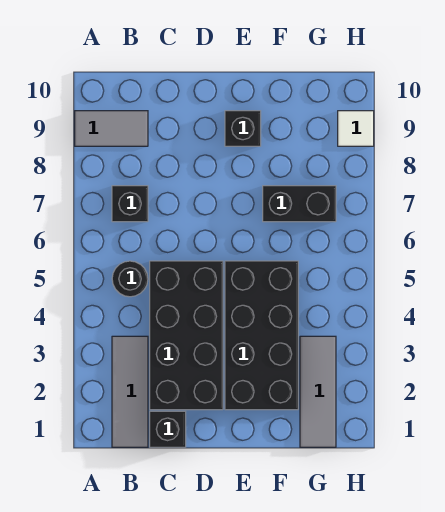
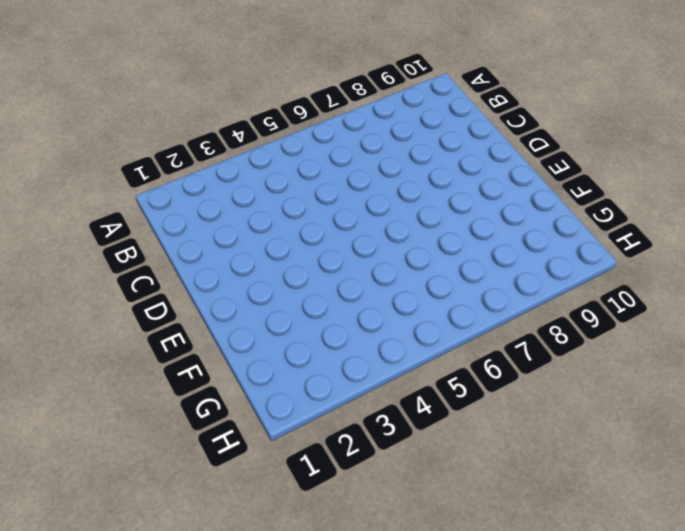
none -> grey 1x2 tile [75,111,148,146]
none -> grey 1x3 tile [112,336,148,447]

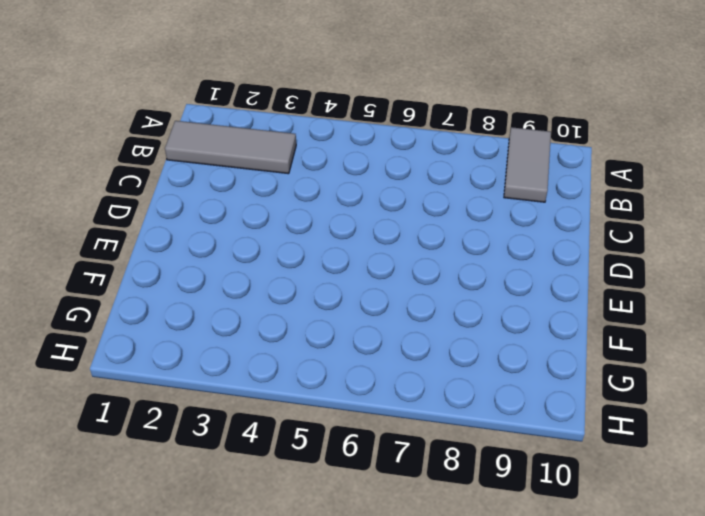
none -> black 1x1 round brick [112,261,148,297]
none -> black 1x1 brick [112,186,148,222]

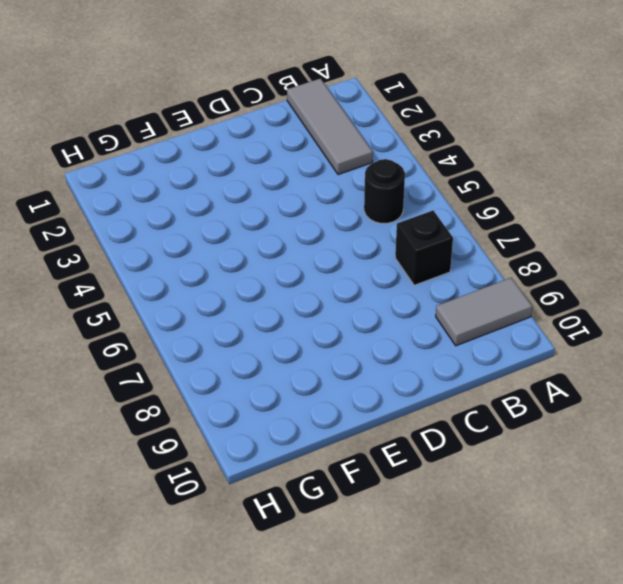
none -> black 1x1 brick [150,411,186,447]
none -> black 2x4 brick [150,261,223,410]

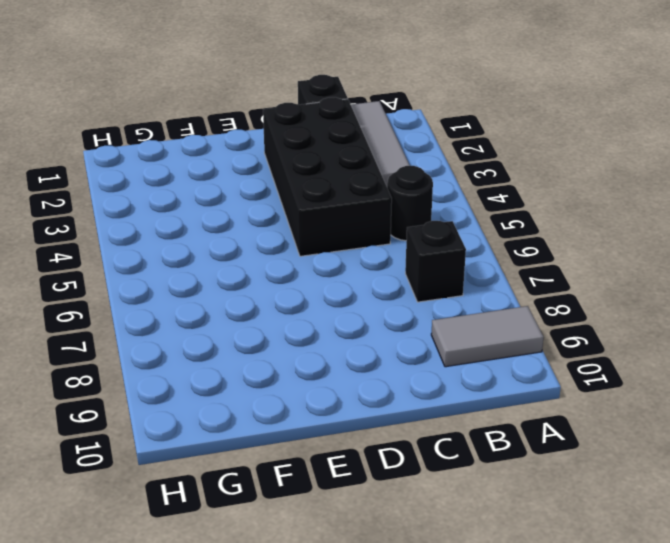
none -> black 2x4 brick [225,261,298,410]
none -> black 1x1 brick [225,111,261,146]

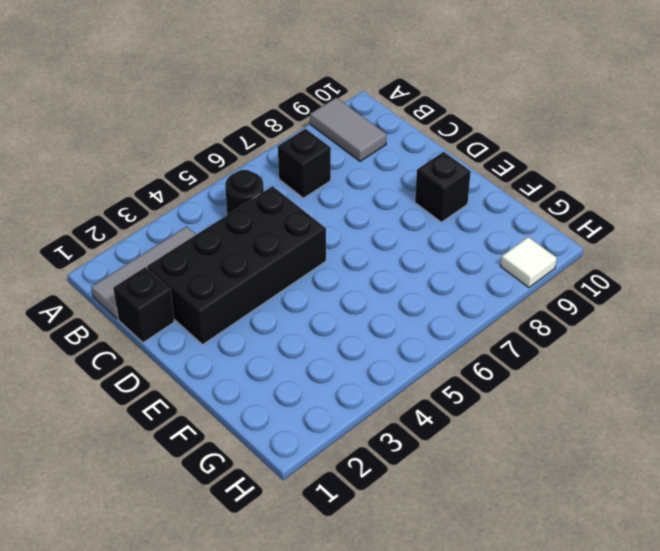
none -> black 2x4 brick [225,261,298,410]
none -> black 1x2 brick [263,186,336,222]

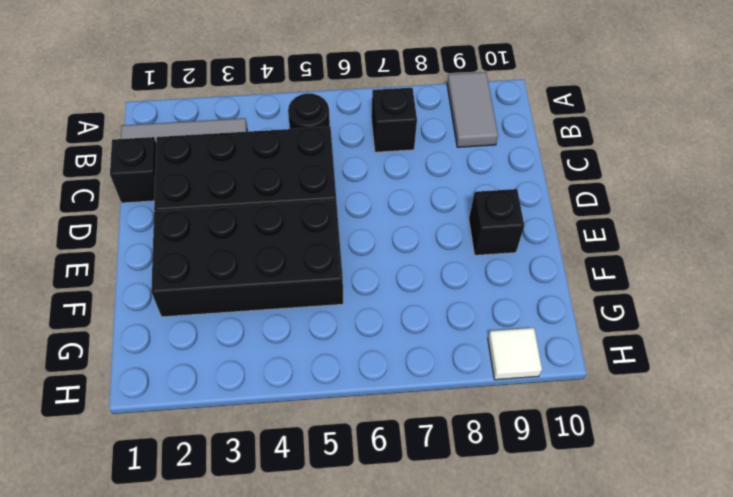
none -> black 1x2 brick [263,186,336,222]
none -> grey 1x3 tile [300,336,336,447]

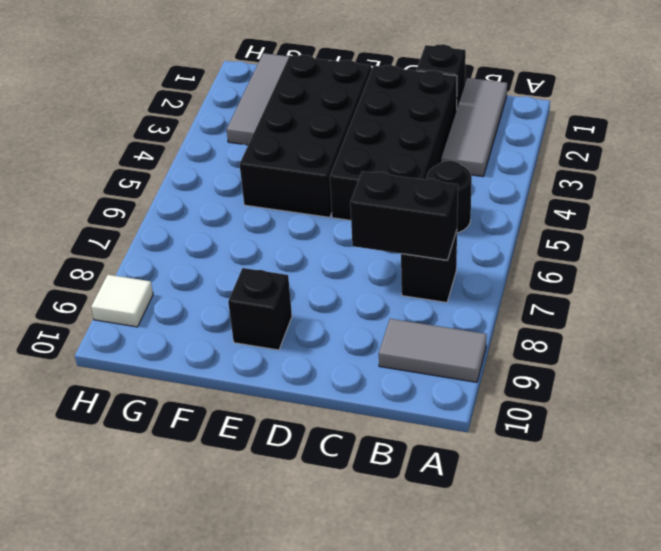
black 1x2 brick [350,171,458,260] -> black 1x2 brick moved to [263,186,336,222]

